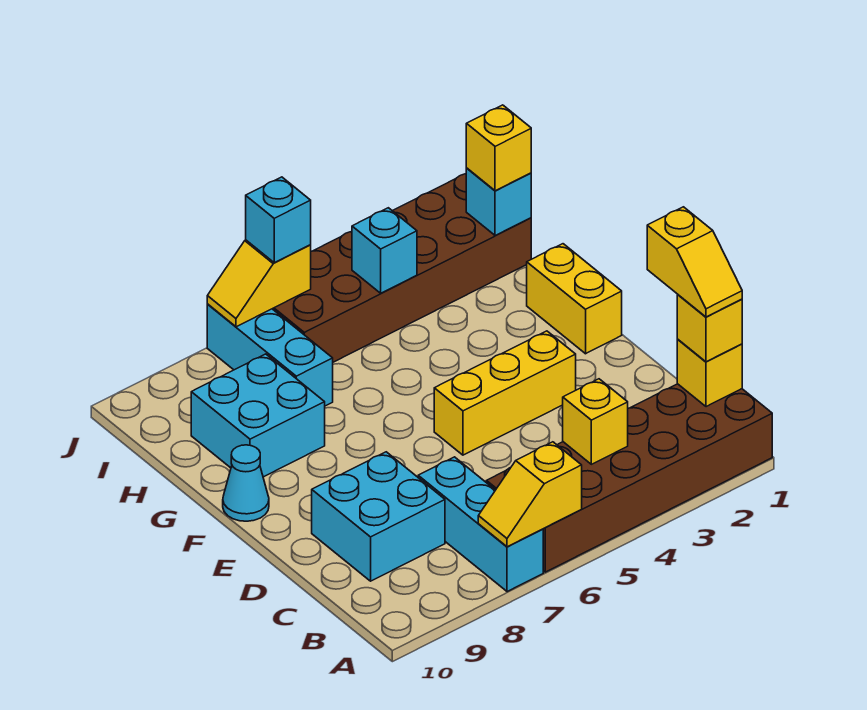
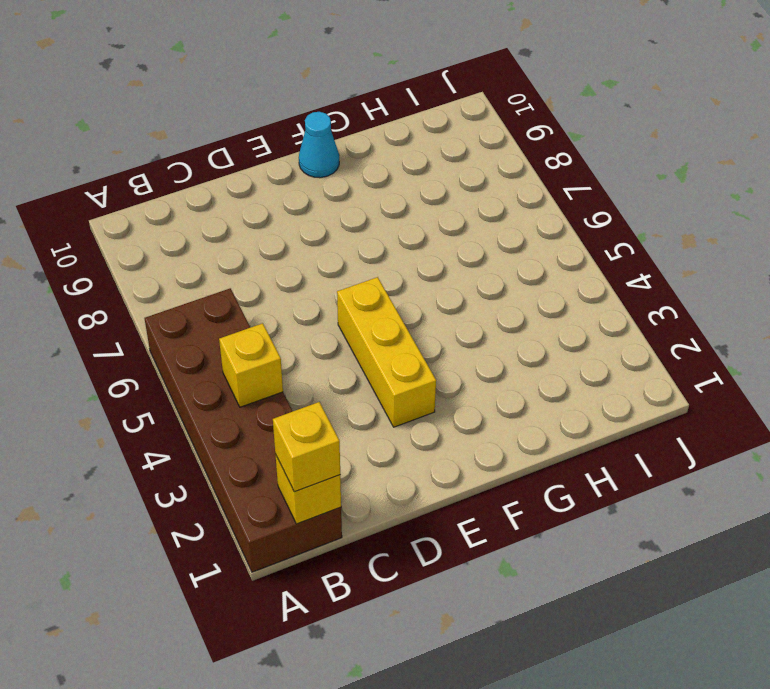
none -> cyan 1x3 brick [418,457,543,592]
none -> cyan 2x2 brick [312,452,445,581]
none -> yellow 1x2 brick [527,244,622,354]

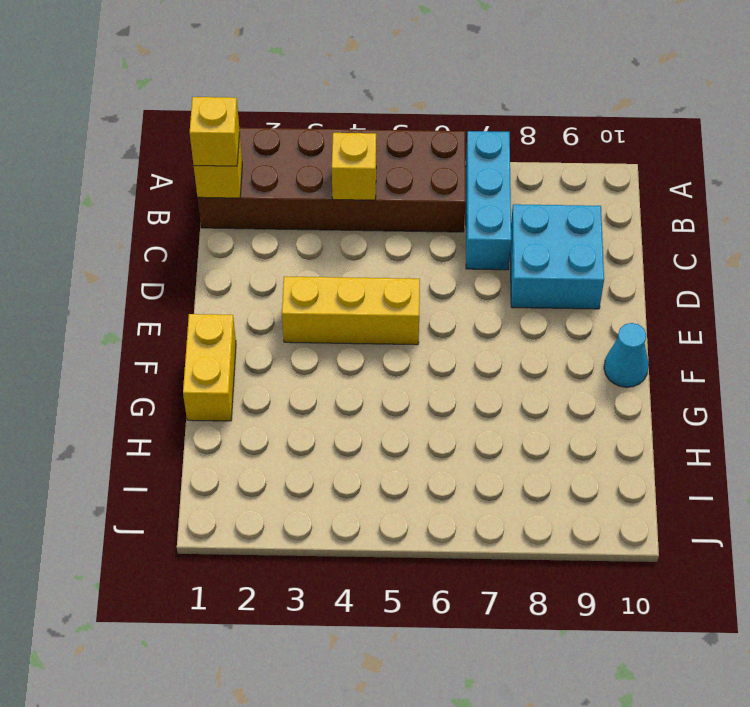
none -> cyan 2x2 brick [191,354,325,477]
none -> cyan 1x3 brick [207,304,333,406]
none -> brown 2x6 brick [273,174,531,362]

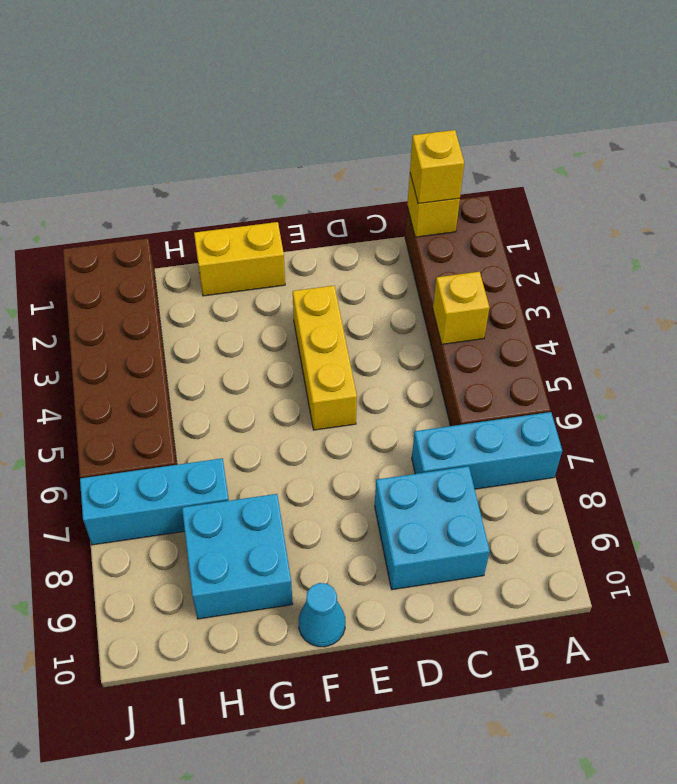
none -> yellow 1x2 slope [478,442,582,547]
none -> cyan 1x1 brick [466,168,531,236]
none -> cyan 1x1 brick [352,208,417,293]

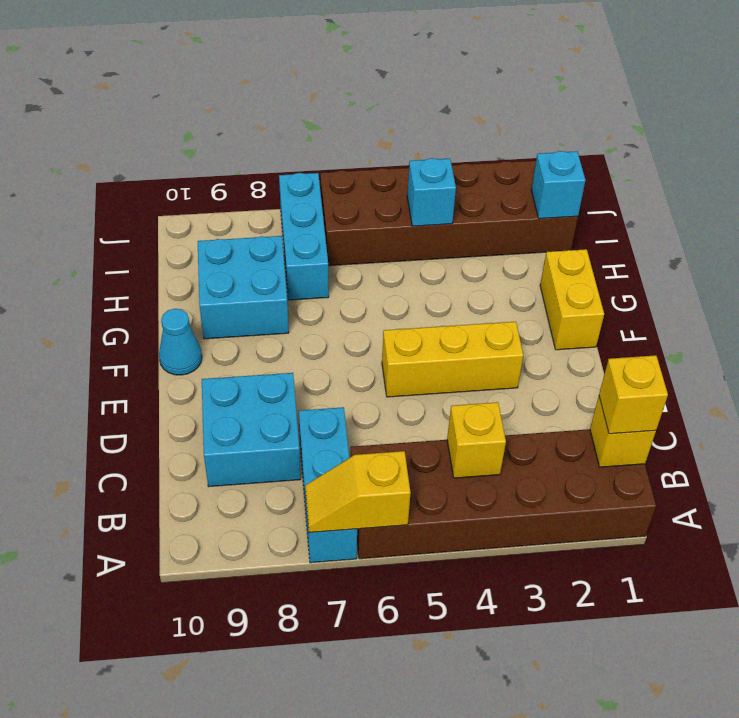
none -> yellow 1x2 slope [207,240,311,327]
none -> yellow 1x1 brick [466,105,531,191]
none -> cyan 1x1 brick [246,177,311,263]

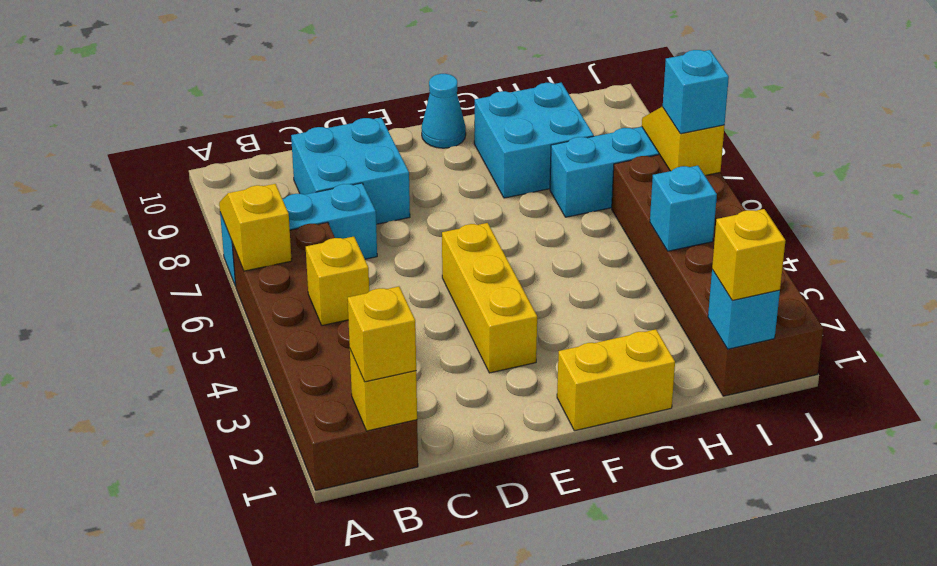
none -> yellow 1x2 slope [647,207,742,317]

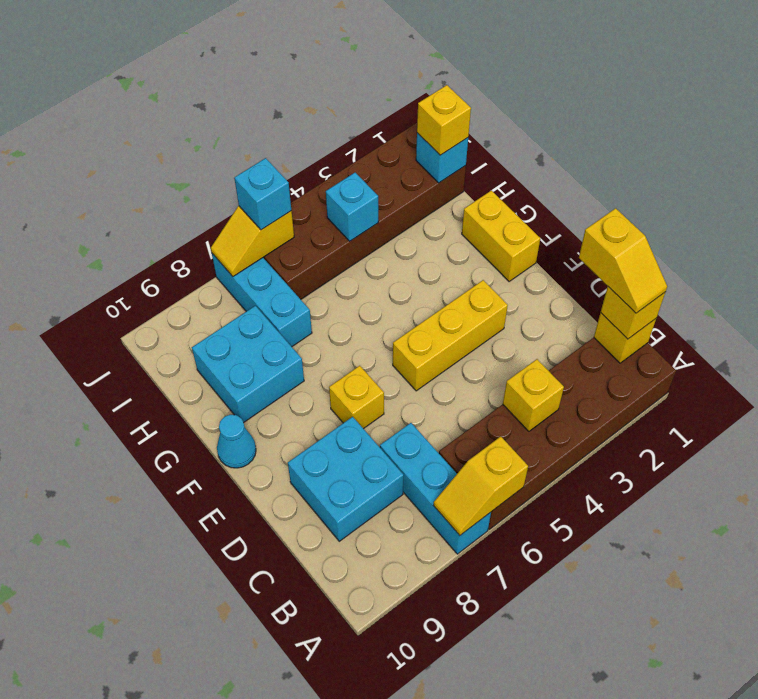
yellow 1x1 brick [329,366,384,429] -> none

